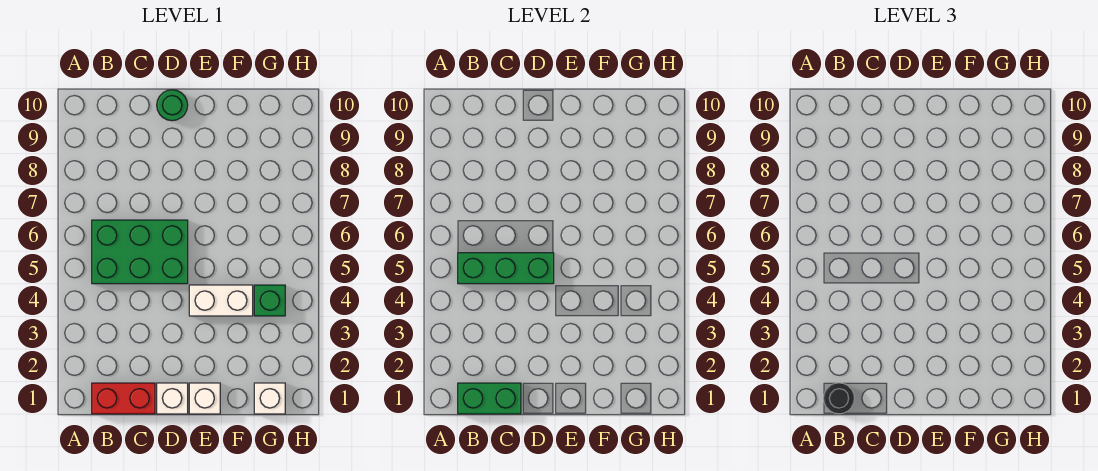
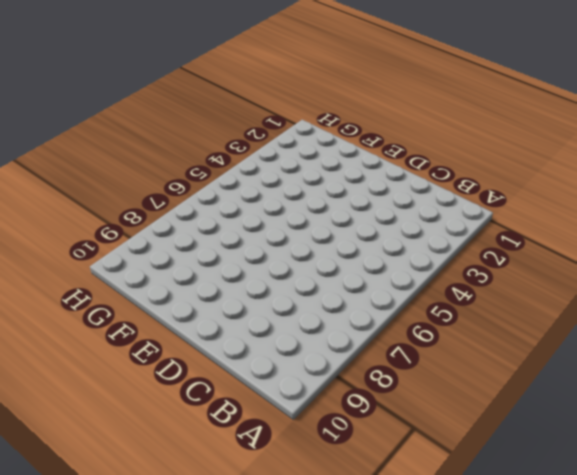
none -> red 1x2 brick [92,383,155,414]
none -> green 2x3 brick [92,220,188,284]

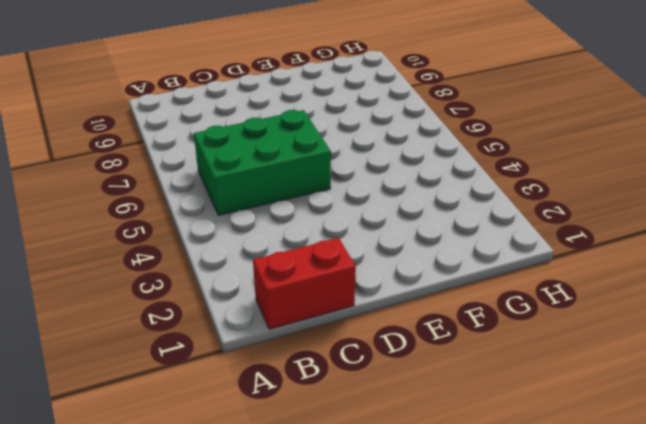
none -> white 1x1 brick [157,383,188,414]
none -> green 1x1 round brick [157,90,188,121]

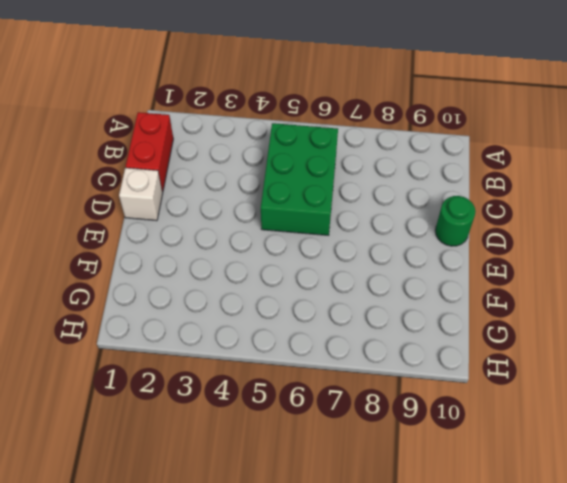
none -> white 1x1 brick [189,383,220,414]
none -> white 1x2 brick [189,285,253,316]

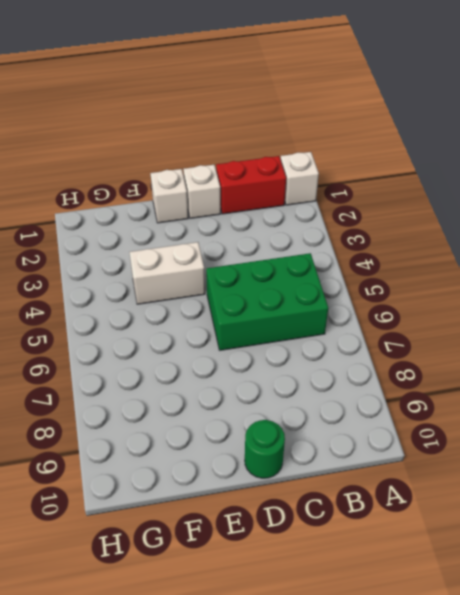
white 1x1 brick [281,152,319,205] -> white 1x1 brick moved to [254,383,285,414]
none -> green 1x1 brick [254,285,285,316]
none -> green 1x2 brick [458,383,521,414]

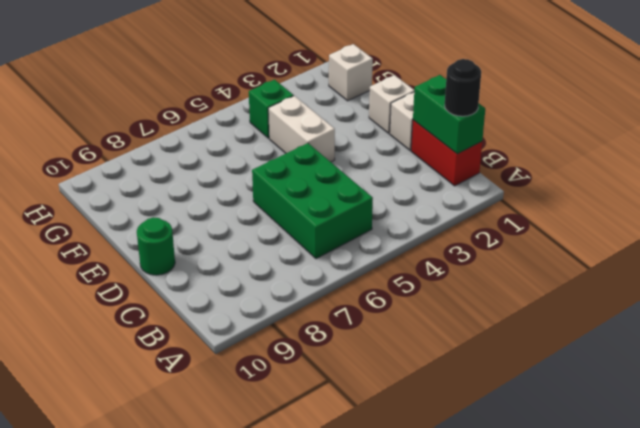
none -> green 1x3 brick [458,253,554,284]

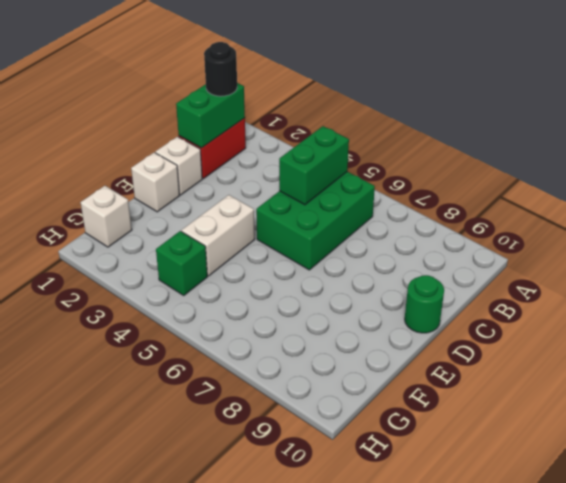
green 1x2 brick [279,126,349,205] -> green 1x3 brick [458,253,554,284]

